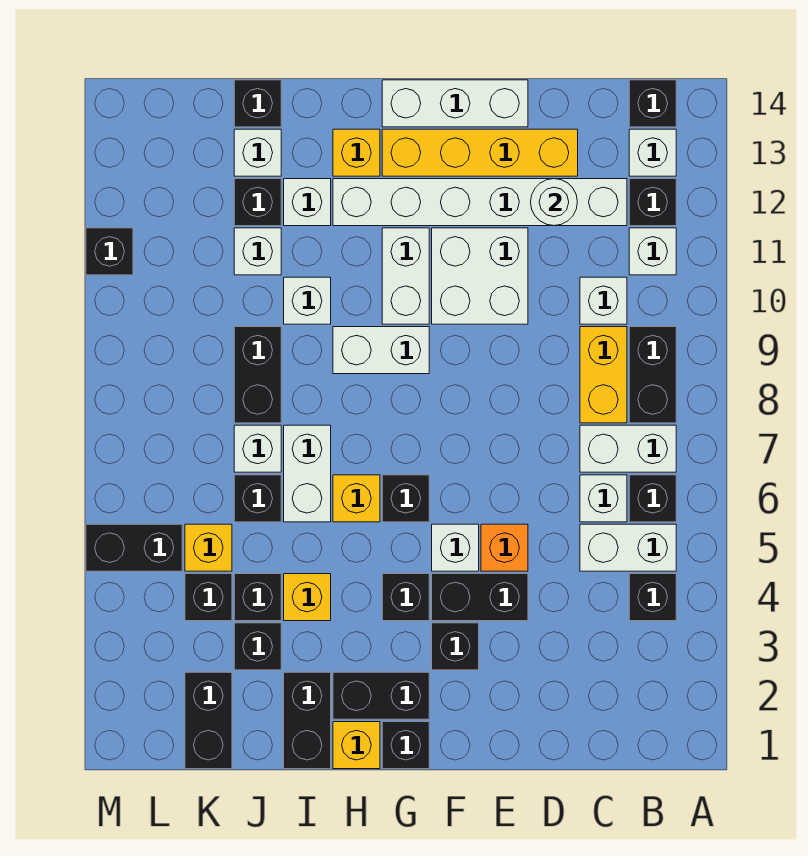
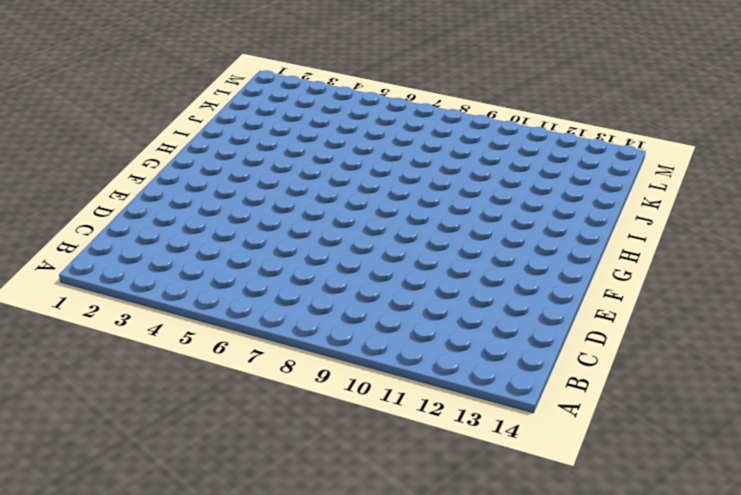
none -> black 1x1 brick [629,574,676,621]
none -> white 1x2 brick [580,524,676,571]
none -> black 1x1 brick [629,475,676,522]
none -> white 1x2 brick [580,425,676,472]

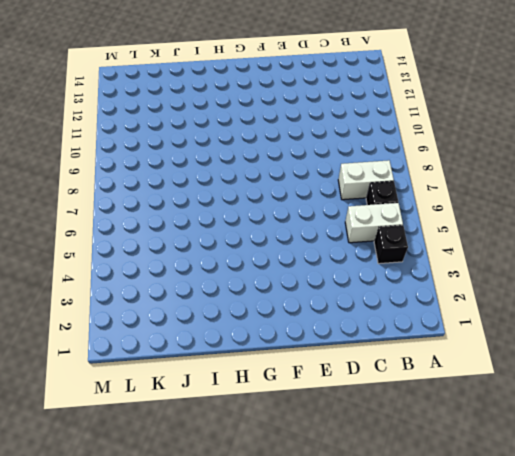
none -> black 1x2 brick [629,327,676,423]
none -> white 1x1 brick [629,228,676,275]
none -> black 1x1 brick [629,179,676,226]
none -> white 1x1 brick [629,129,676,176]

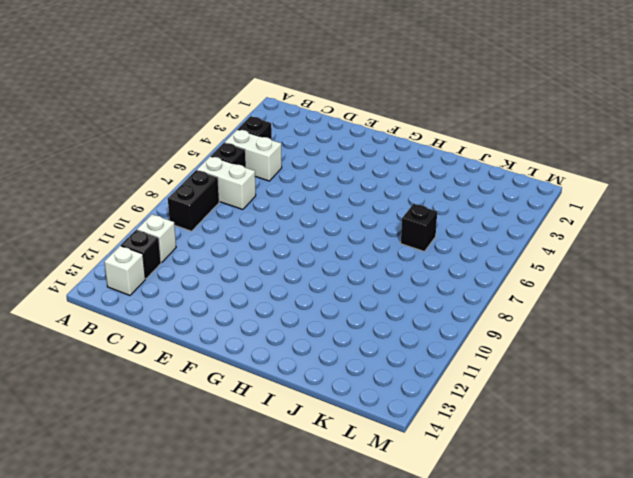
none -> black 1x1 brick [629,80,676,127]
none -> white 1x1 brick [580,475,627,522]
none -> yellow 1x2 brick [580,327,627,423]
none -> white 1x1 brick [580,277,627,324]

